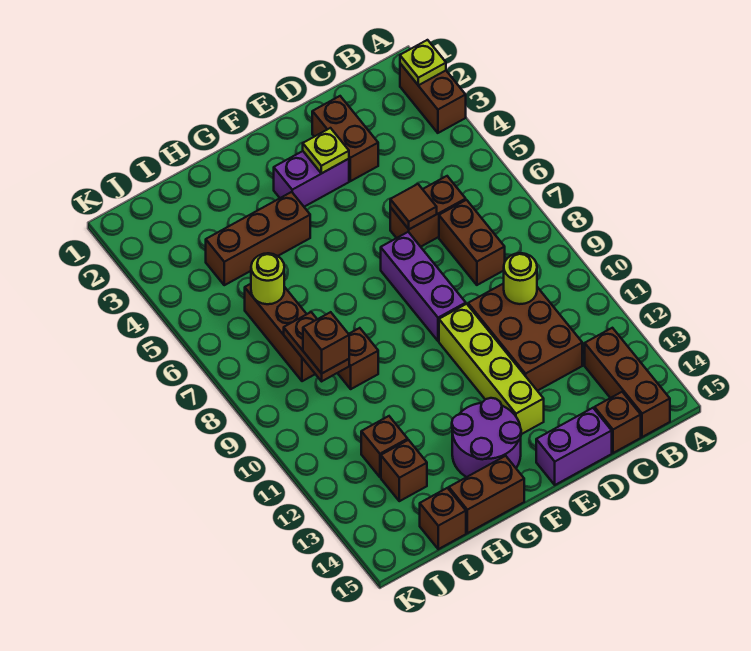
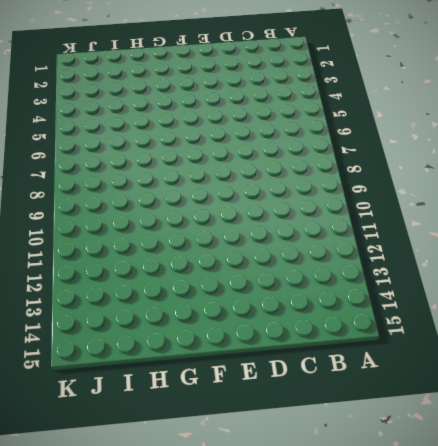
none -> brown 1x2 brick [400,64,466,133]
none -> brown 1x3 brick [585,328,670,437]
none -> brown 1x2 brick [390,176,466,247]

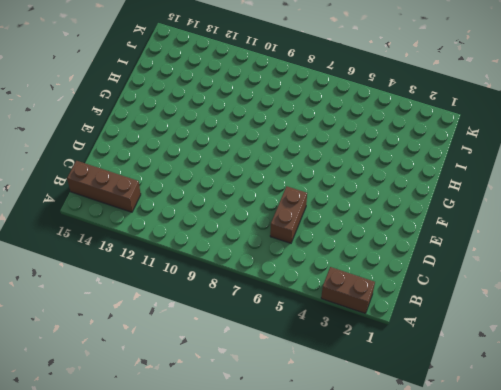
none -> brown 1x2 brick [439,200,505,285]
none -> brown 2x3 brick [468,283,582,391]
none -> brown 1x1 brick [595,392,641,453]

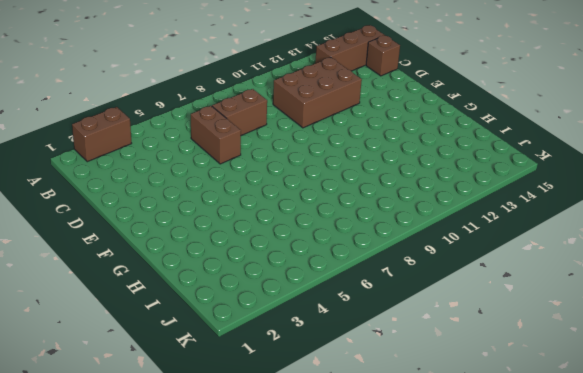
none -> brown 1x2 brick [312,96,378,181]
none -> purple 1x2 brick [536,408,612,485]
none -> purple 1x2 brick [274,151,349,207]

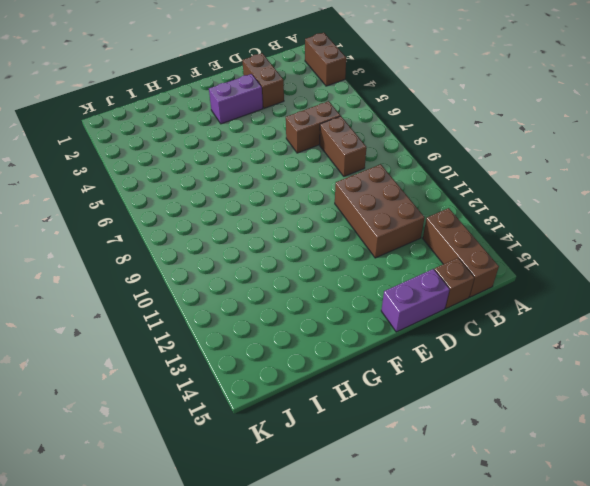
none -> purple 1x3 brick [381,232,466,341]
none -> lime 1x4 brick [439,304,544,434]
none -> purple 2x2 round brick [452,398,521,477]

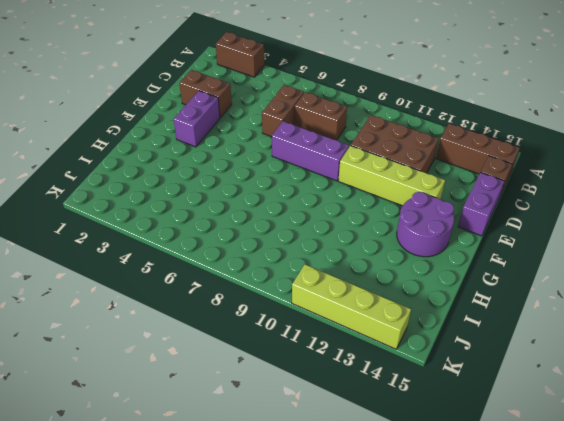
lime 1x4 brick [292,264,411,349] -> none
none -> brown 1x3 brick [206,192,310,285]
none -> brown 1x2 brick [449,456,524,533]
none -> brown 1x1 brick [338,328,378,389]

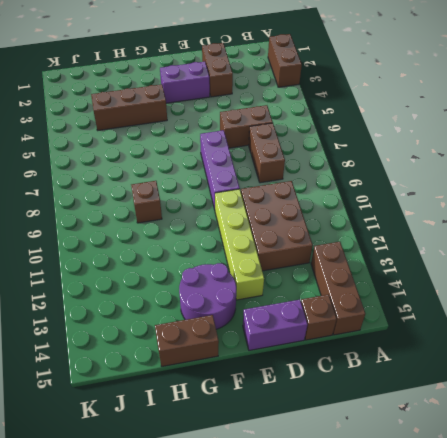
none -> brown 1x3 brick [245,284,315,381]
none -> brown 1x1 brick [361,416,408,477]
none -> brown 1x1 brick [381,440,427,501]

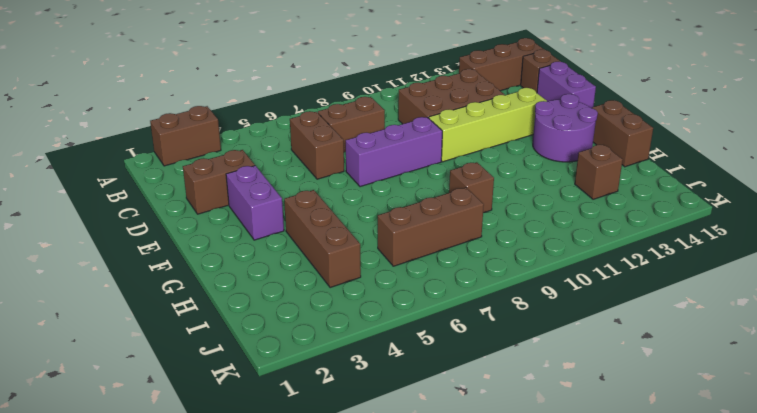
none -> brown 1x1 brick [361,416,408,477]
none -> brown 1x1 brick [420,488,466,549]
none -> lime 1x1 plate [400,40,446,85]

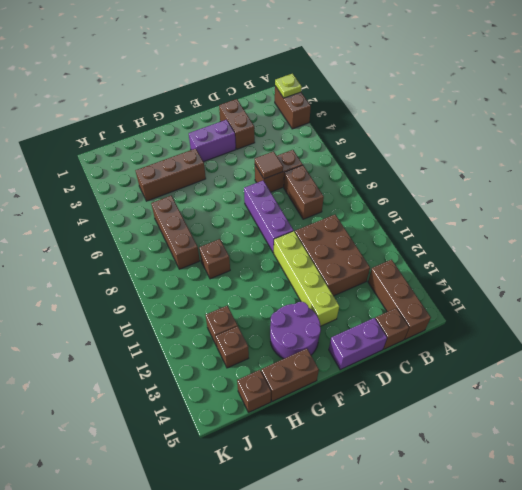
none -> lime 1x1 round brick [504,253,537,304]
none -> lime 1x1 plate [303,128,349,174]
none -> lime 1x1 round brick [251,253,284,304]

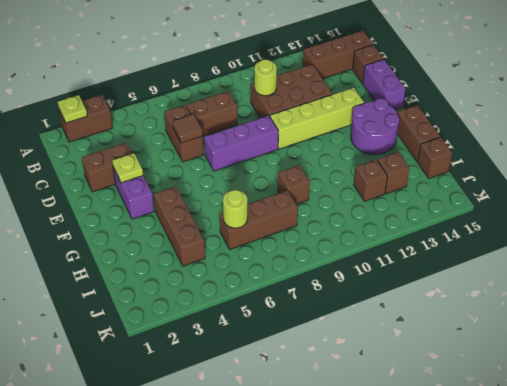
none -> brown 1x2 plate [284,312,349,381]
none -> brown 1x1 brick [303,312,349,374]

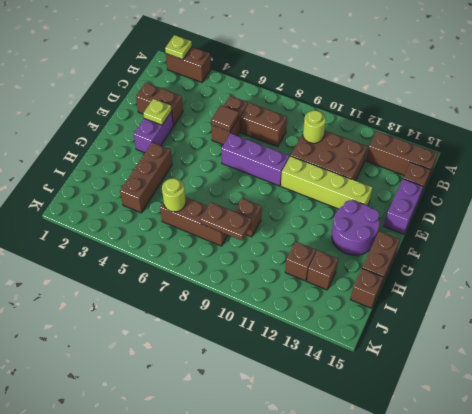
none -> brown 1x1 brick [303,312,349,374]

